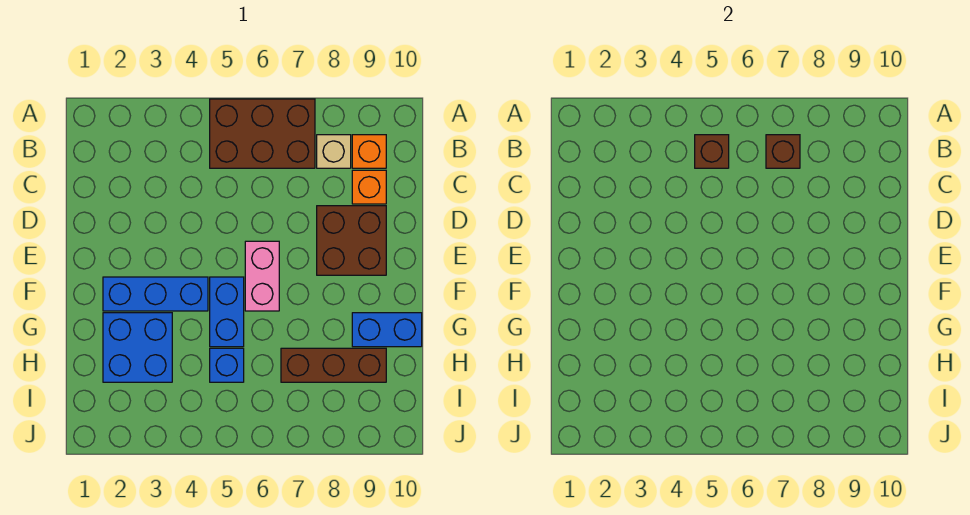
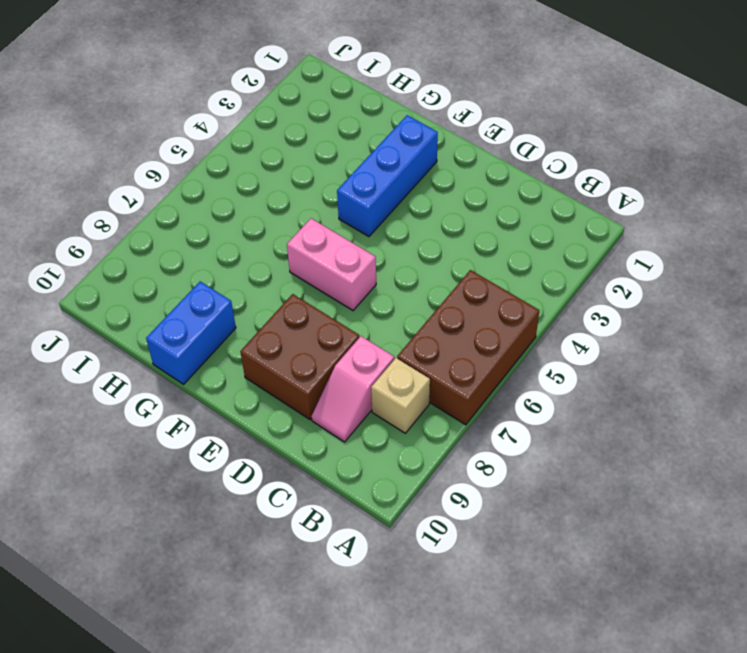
pink 1x2 slope [311,336,394,442] -> orange 1x1 brick [352,170,386,204]
none -> orange 1x1 brick [352,135,386,168]
none -> blue 1x2 brick [210,277,244,347]
none -> blue 2x2 brick [103,313,172,382]

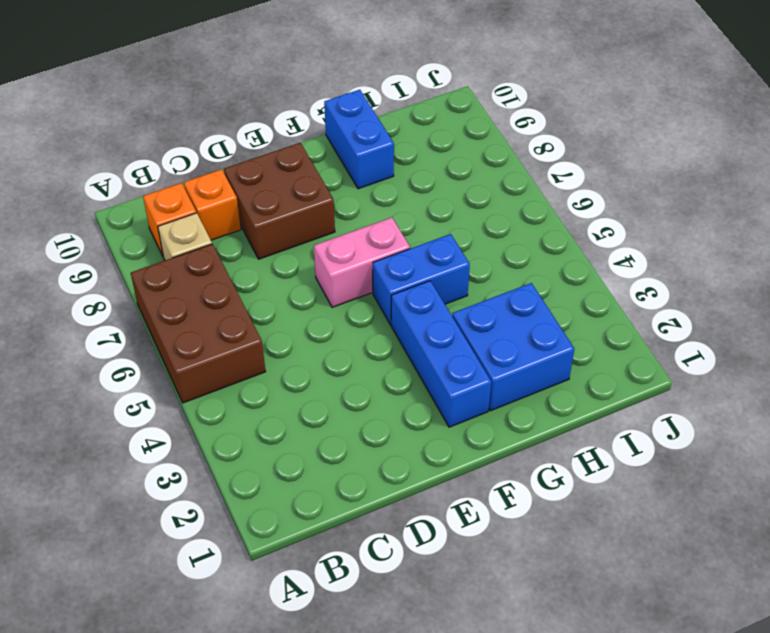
none -> blue 1x1 brick [210,348,244,382]
none -> brown 1x3 brick [281,348,386,382]
none -> brown 1x1 brick [695,135,729,168]

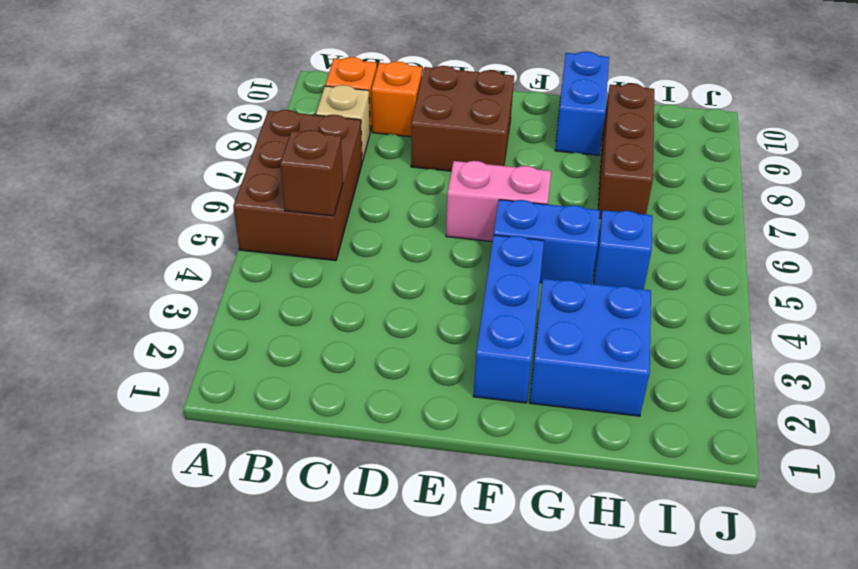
none -> brown 1x1 brick [766,135,800,168]

